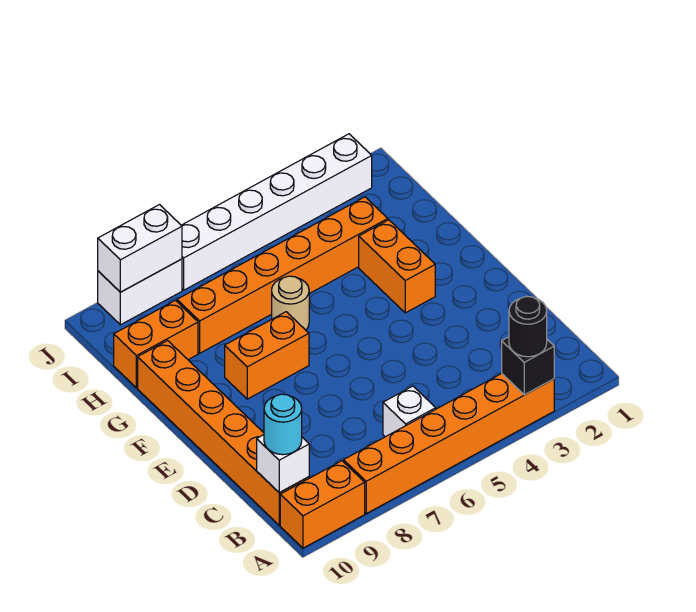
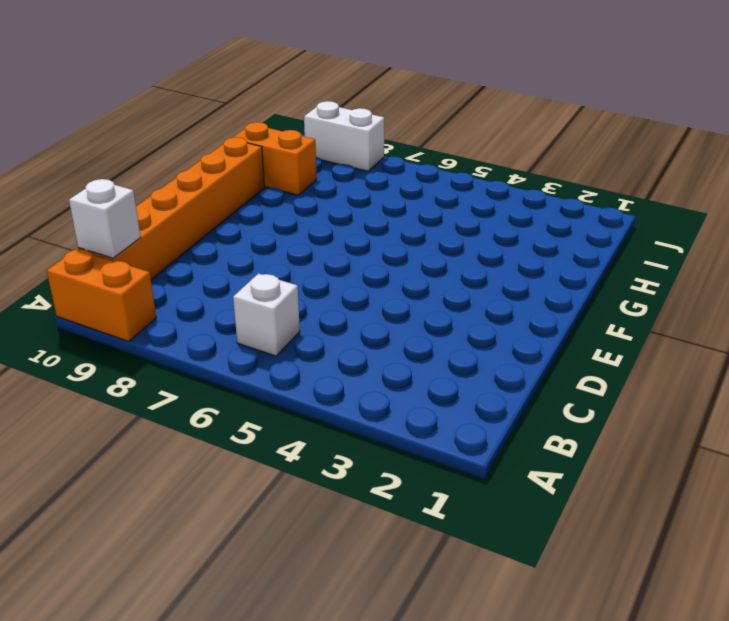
none -> orange 1x6 brick [344,373,554,514]
none -> orange 1x2 brick [359,220,435,313]
none -> orange 1x2 brick [225,312,309,399]

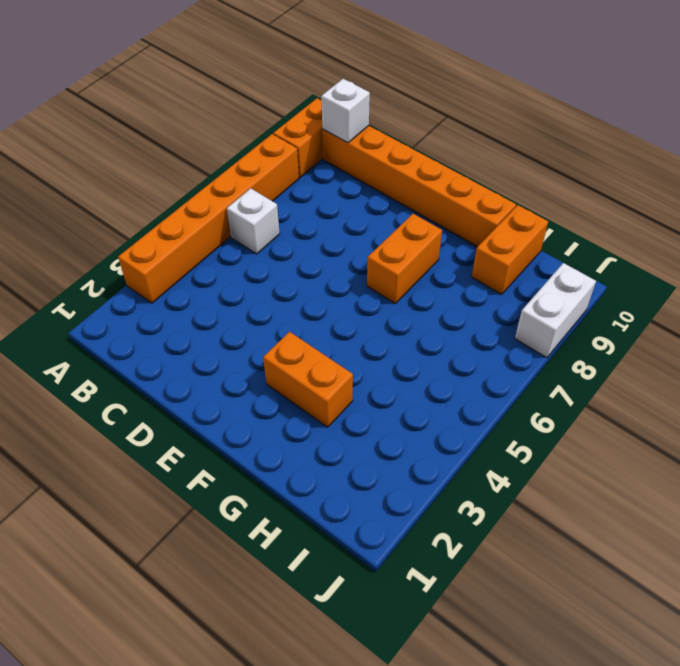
none -> tan 1x1 round brick [272,276,309,330]
none -> orange 1x6 brick [177,197,388,353]
none -> white 1x6 brick [181,134,372,290]

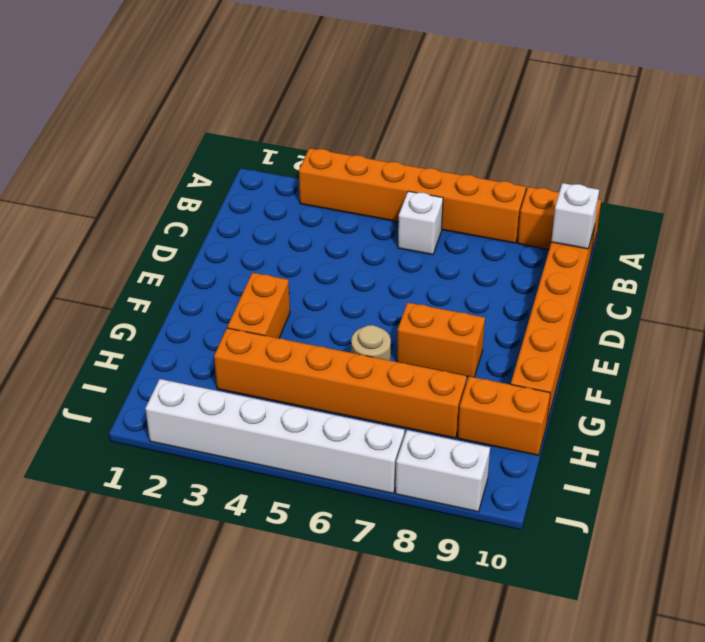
none -> black 1x1 brick [502,337,554,395]
none -> white 1x2 brick [98,205,182,292]
none -> black 1x1 round brick [509,296,547,357]

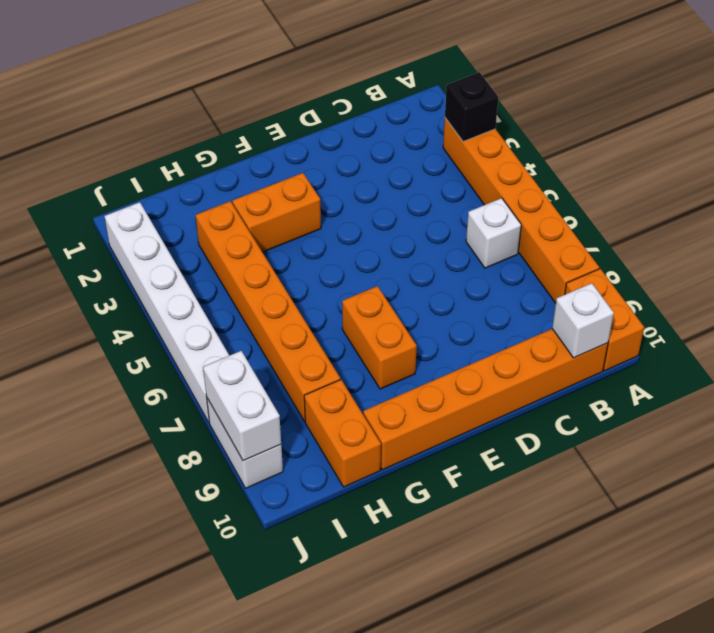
none -> tan 1x1 round brick [272,276,309,330]
none -> black 1x1 round brick [509,296,547,357]
none -> cyan 1x1 round brick [264,394,302,455]

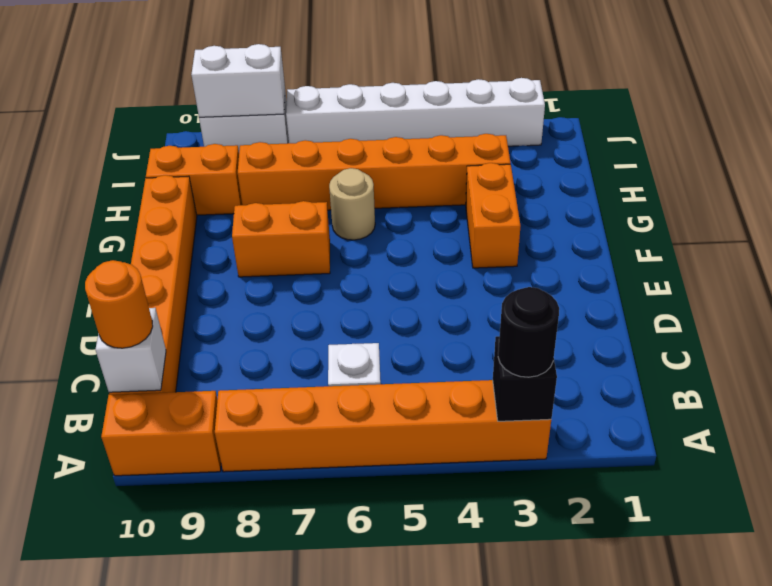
orange 1x1 round brick [85,260,153,348] -> cyan 1x1 round brick [264,394,302,455]

